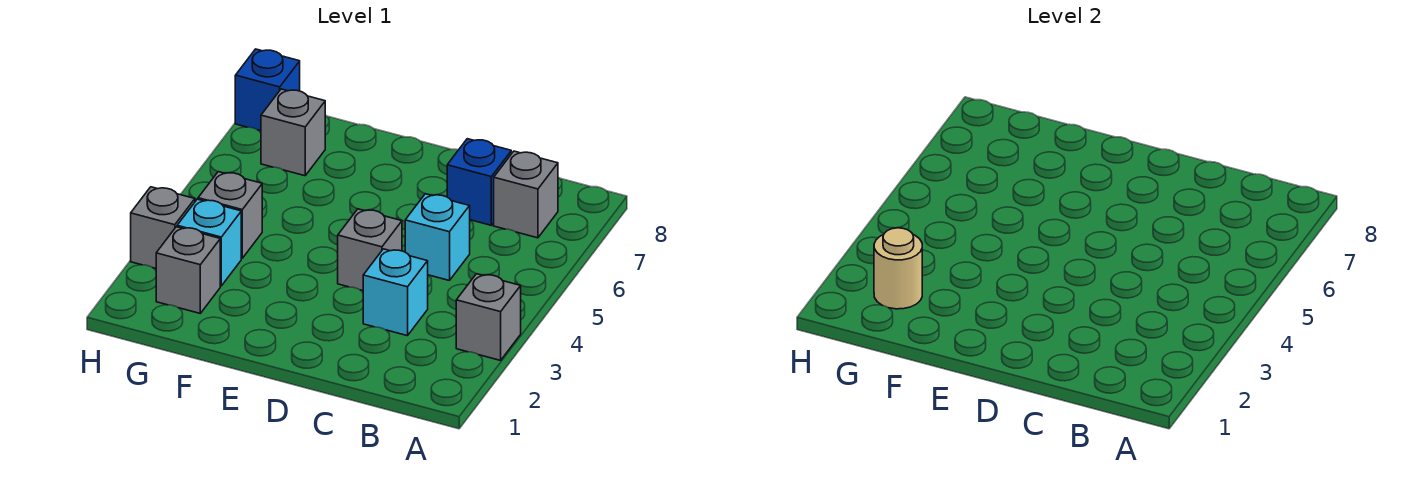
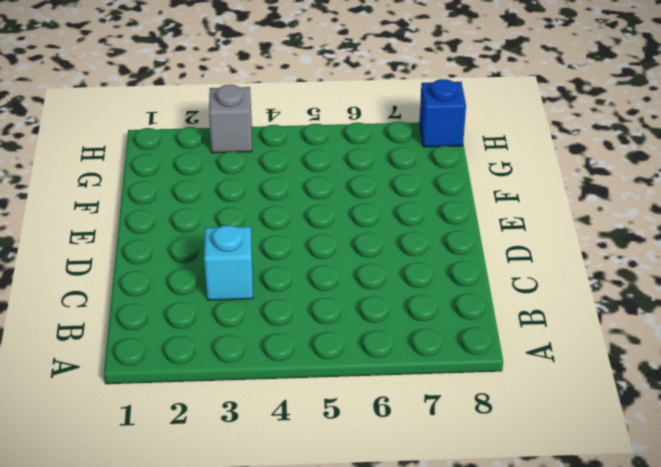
none -> grey 1x1 brick [456,274,521,360]
none -> grey 1x1 brick [494,151,558,238]
none -> cyan 1x1 brick [405,194,470,281]

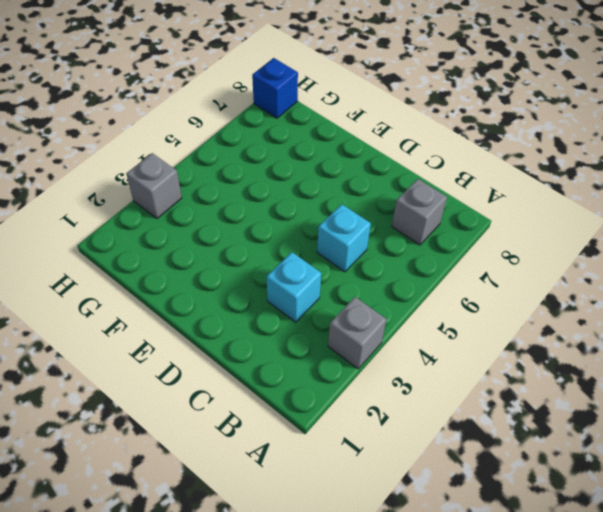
none -> blue 1x1 brick [447,139,511,225]
none -> grey 1x1 brick [338,209,402,291]
none -> grey 1x1 brick [156,227,220,313]

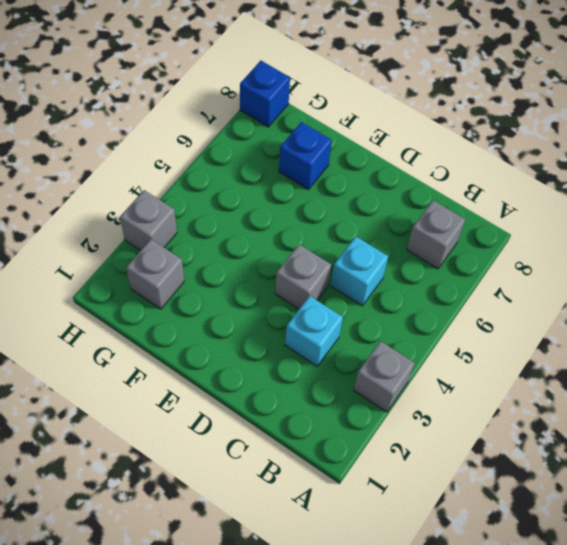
blue 1x1 brick [279,122,332,190] -> blue 1x1 brick moved to [447,139,511,225]
none -> cyan 1x1 brick [177,199,241,286]
none -> grey 1x1 brick [198,172,262,258]
none -> grey 1x1 brick [261,89,325,176]

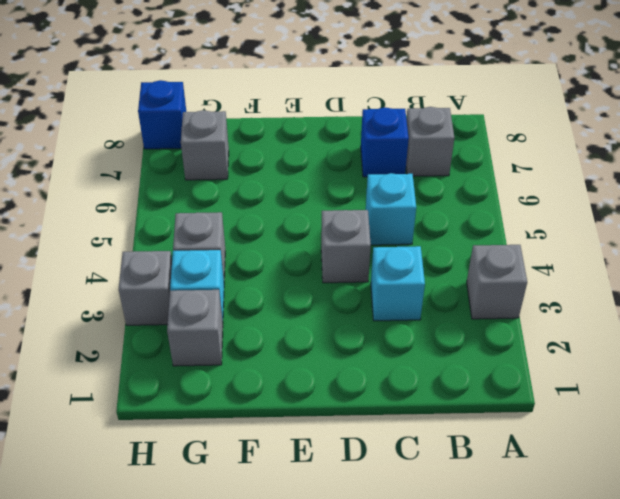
none -> tan 1x1 round brick [874,228,922,309]

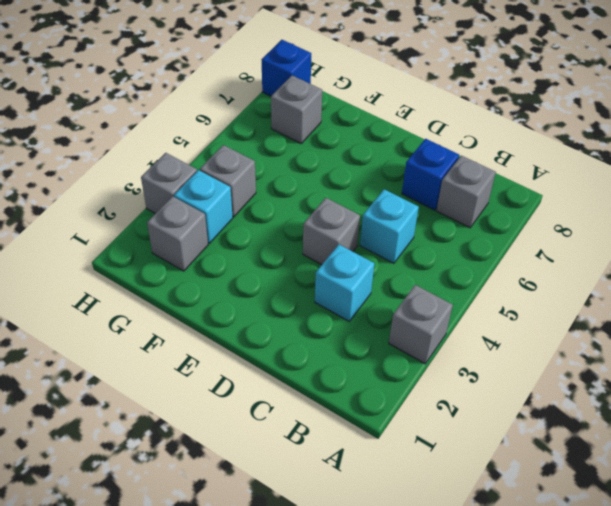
none -> tan 1x1 round brick [874,228,922,309]

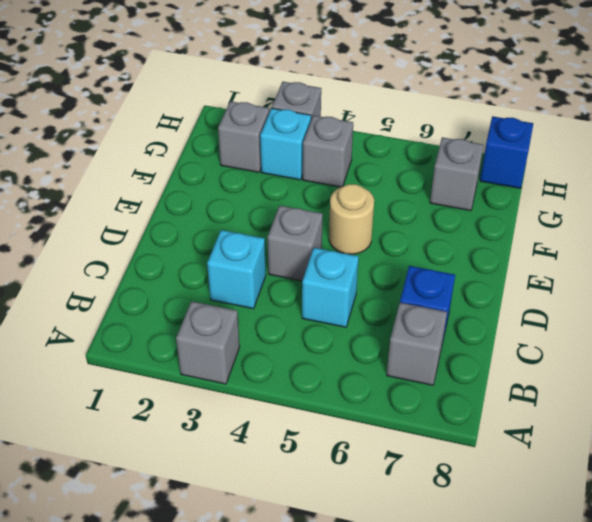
tan 1x1 round brick [329,184,374,254] -> tan 1x1 round brick moved to [874,228,922,309]

